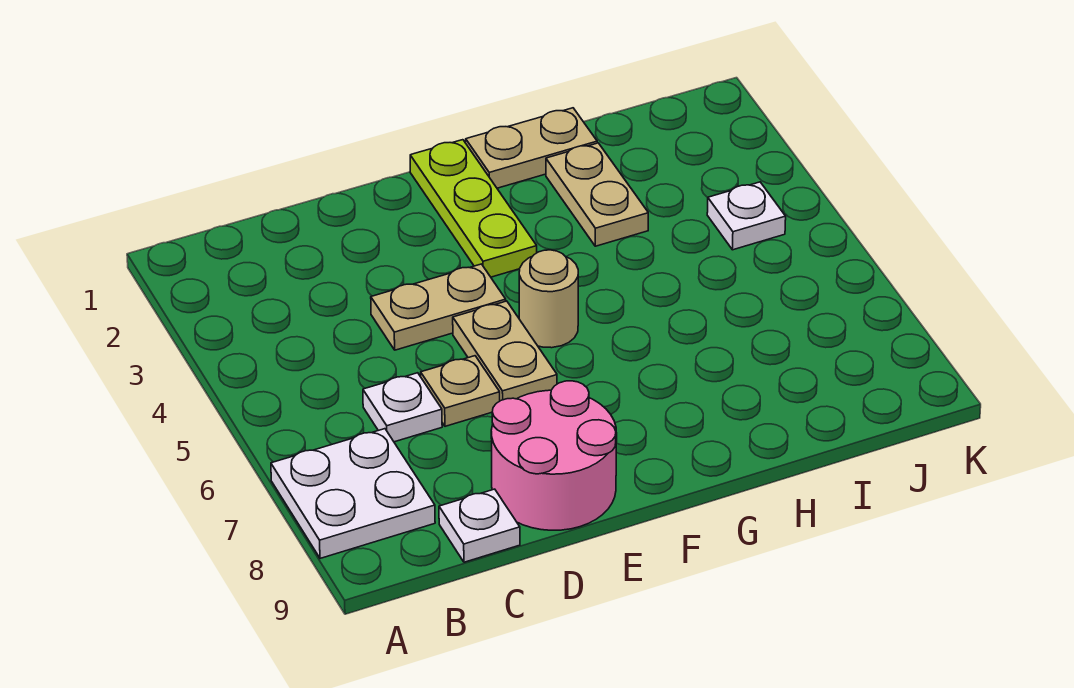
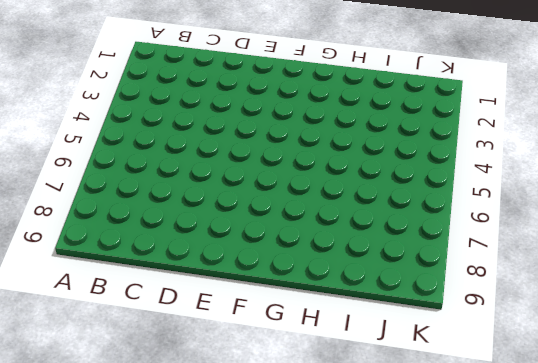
none -> white 2x2 plate [271,429,435,558]
none -> white 1x1 plate [363,373,442,442]
none -> white 1x1 plate [439,489,520,562]

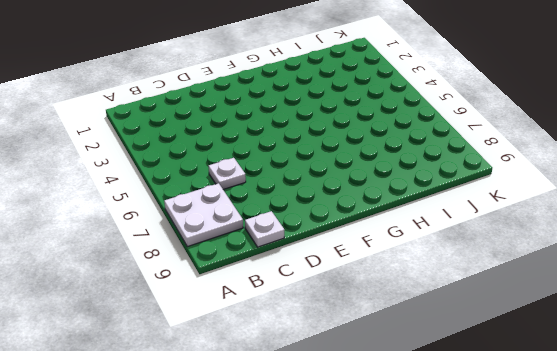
none -> tan 1x2 plate [371,264,506,350]
none -> tan 1x1 plate [421,356,500,426]
none -> pink 2x2 round brick [491,381,617,530]

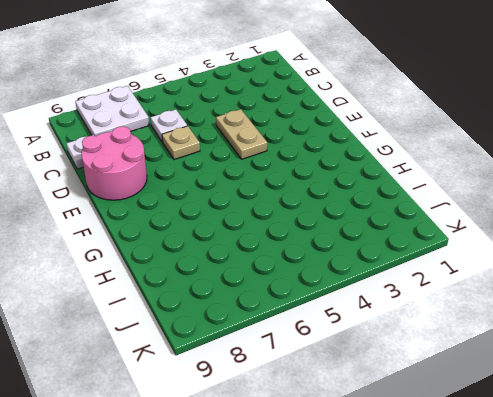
none -> tan 1x2 plate [453,301,557,401]
none -> lime 1x3 plate [410,140,537,277]
none -> tan 1x1 round brick [519,250,578,348]

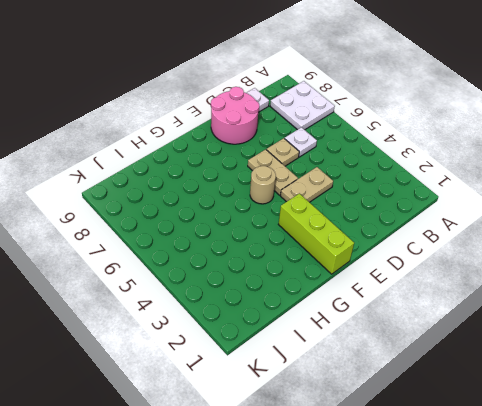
lime 1x3 brick [278,193,354,274] -> lime 1x3 plate [410,140,537,277]
none -> tan 1x2 plate [466,108,597,188]
none -> tan 1x2 plate [546,143,648,246]
none -> white 1x1 plate [707,182,786,250]

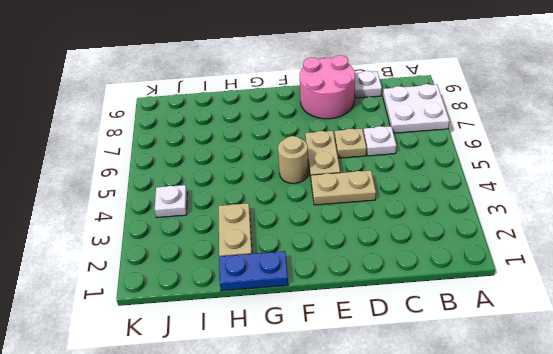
blue 1x2 plate [219,251,288,291] -> tan 1x2 plate [466,108,597,188]
none -> lime 1x3 plate [410,140,537,277]

